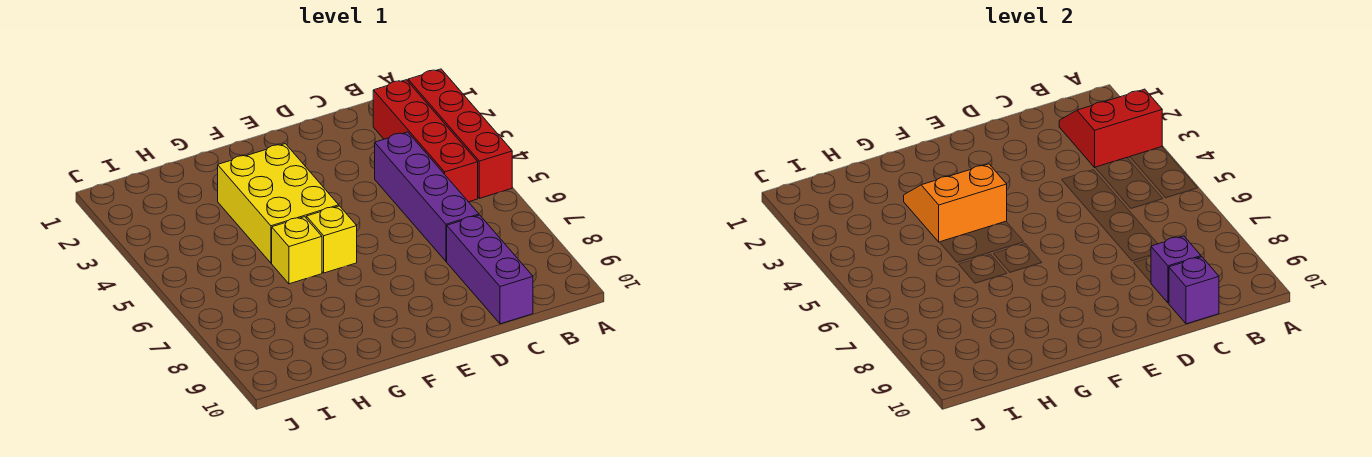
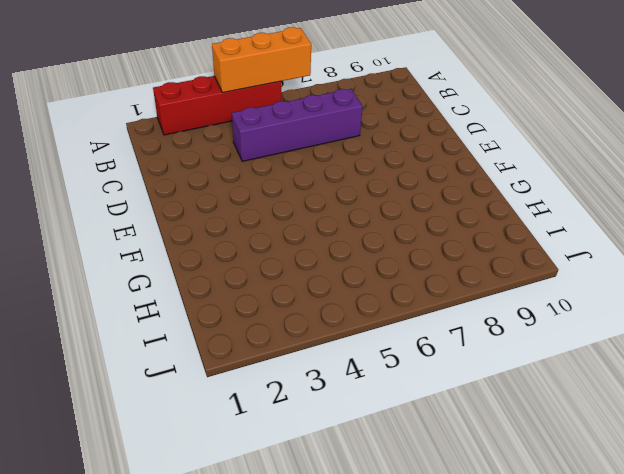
orange 1x3 brick [212,27,311,93] -> none
none -> red 1x4 brick [373,80,478,202]
none -> purple 1x3 brick [447,215,533,324]

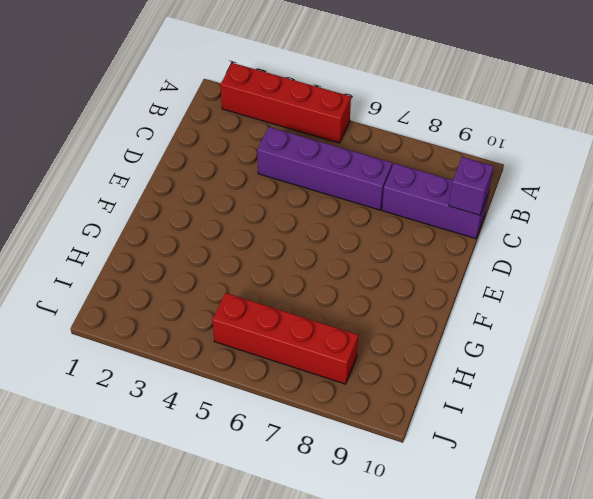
red 1x4 brick [212,293,358,384] -> red 1x4 brick moved to [373,80,478,202]
none -> yellow 2x3 brick [218,144,339,263]
none -> yellow 1x1 brick [306,206,357,273]

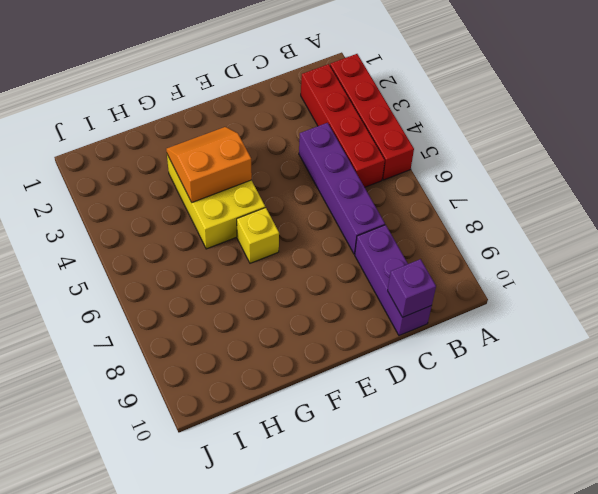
none -> yellow 1x1 brick [272,217,322,284]
none -> red 2x2 slope [1059,89,1162,167]

